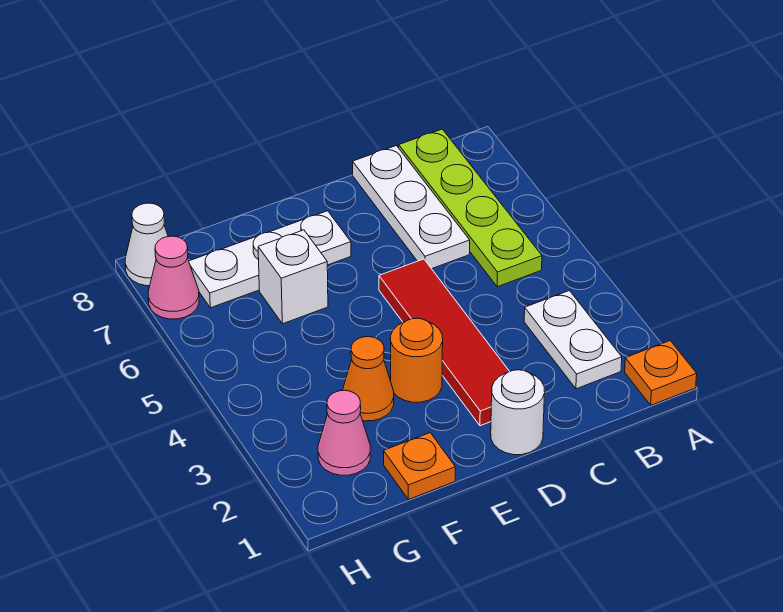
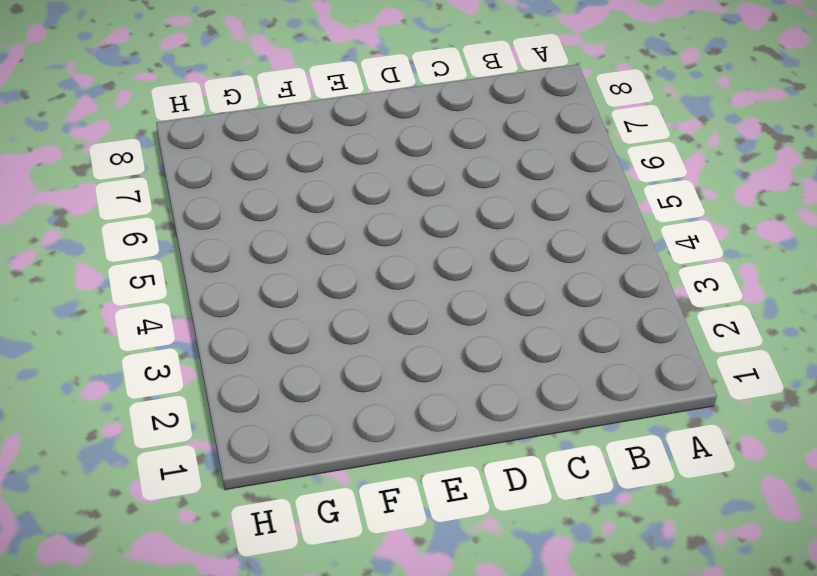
none -> orange 1x1 plate [625,341,697,405]
none -> white 1x2 plate [524,291,622,389]
none -> lime 1x4 plate [399,129,542,287]

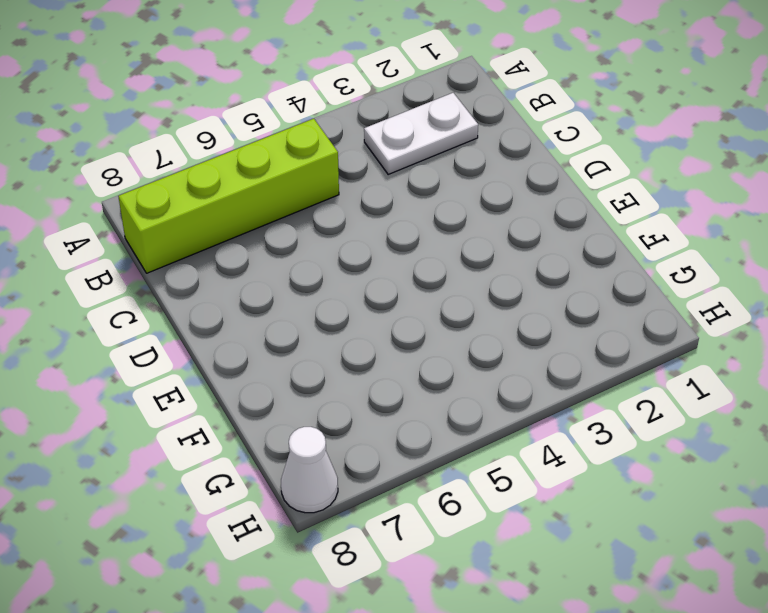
lime 1x4 brick [118,119,339,273] -> lime 1x4 plate [399,129,542,287]
none -> orange 1x1 plate [625,341,697,405]
none -> white 1x3 plate [353,146,470,269]
none -> white 1x1 round brick [491,370,545,455]

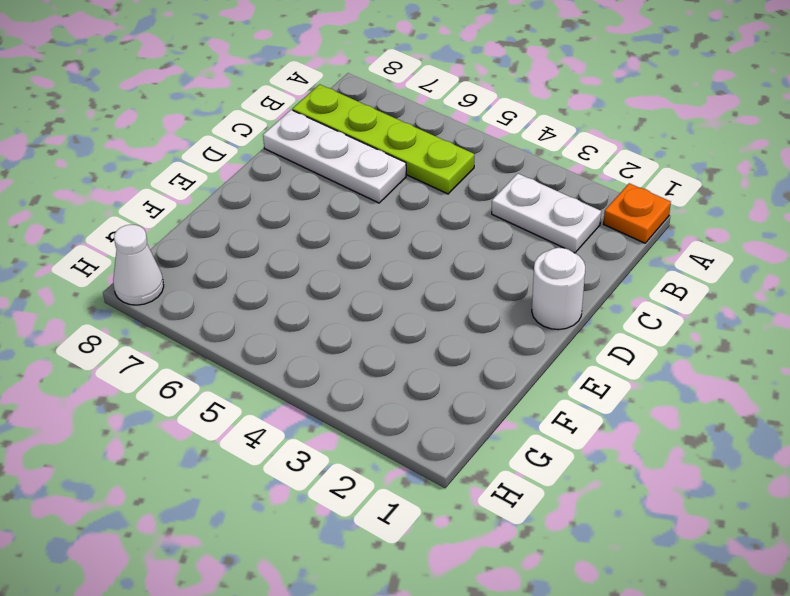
none -> red 1x4 tile [379,259,510,426]
none -> orange 1x1 round brick [391,318,443,402]
none -> white 1x3 plate [189,211,351,308]

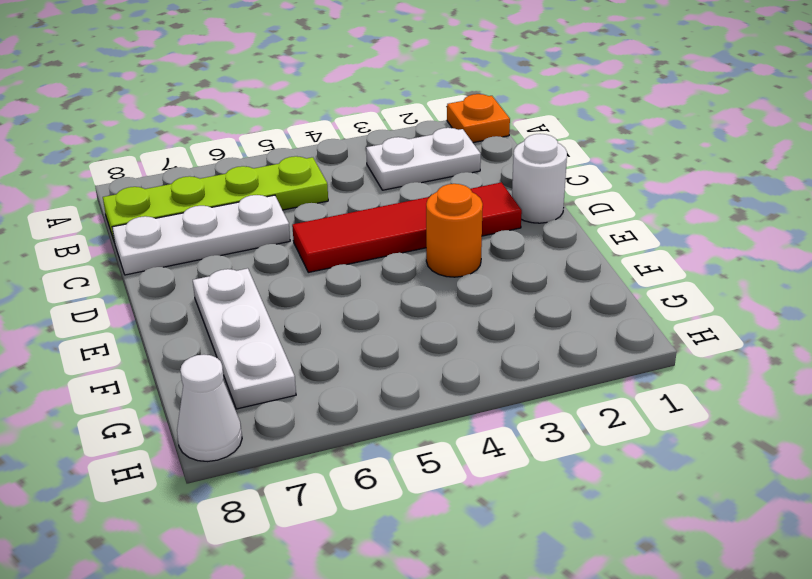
none -> orange 1x1 plate [384,433,455,500]
none -> orange 1x1 cone [342,337,394,421]
none -> white 1x1 brick [258,230,328,324]

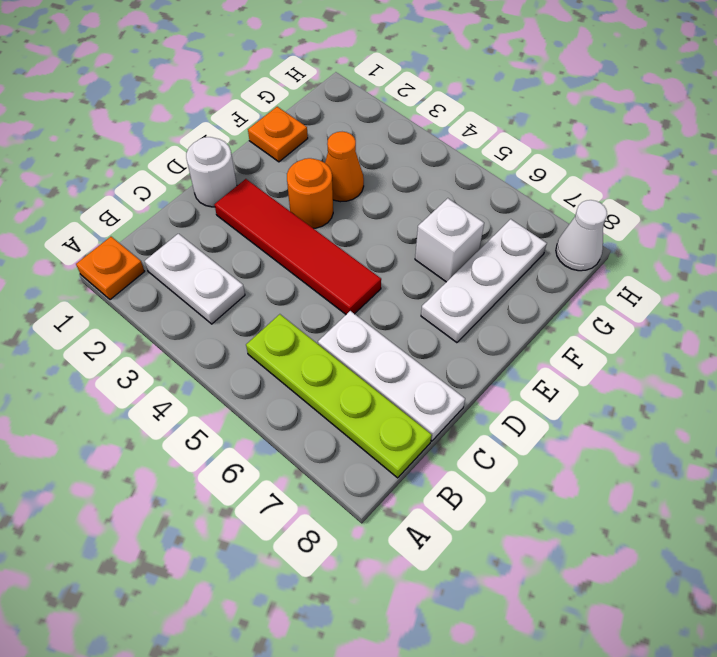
none -> pink 1x1 cone [318,390,370,475]
none -> pink 1x1 cone [148,236,199,319]

